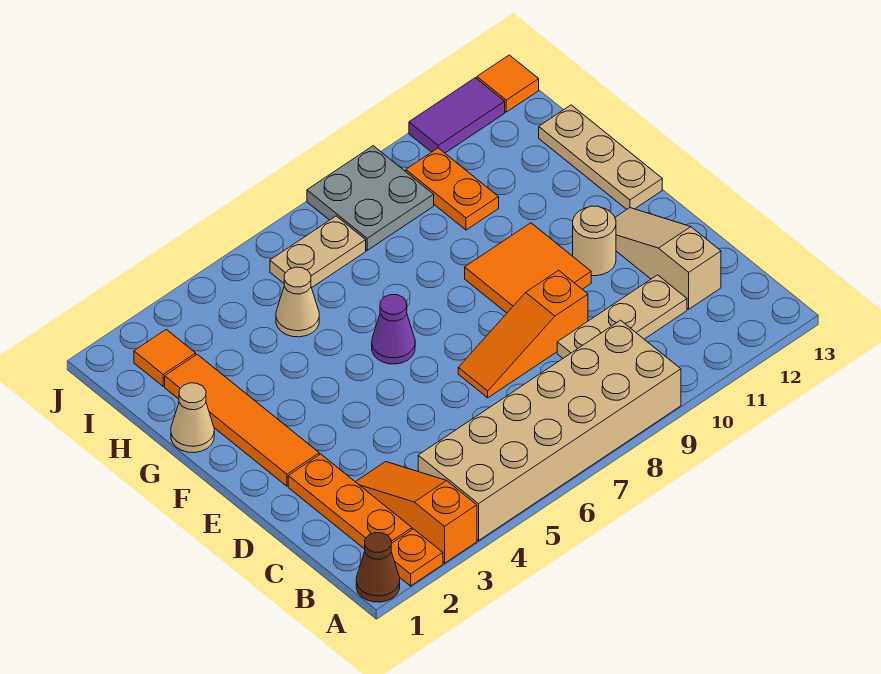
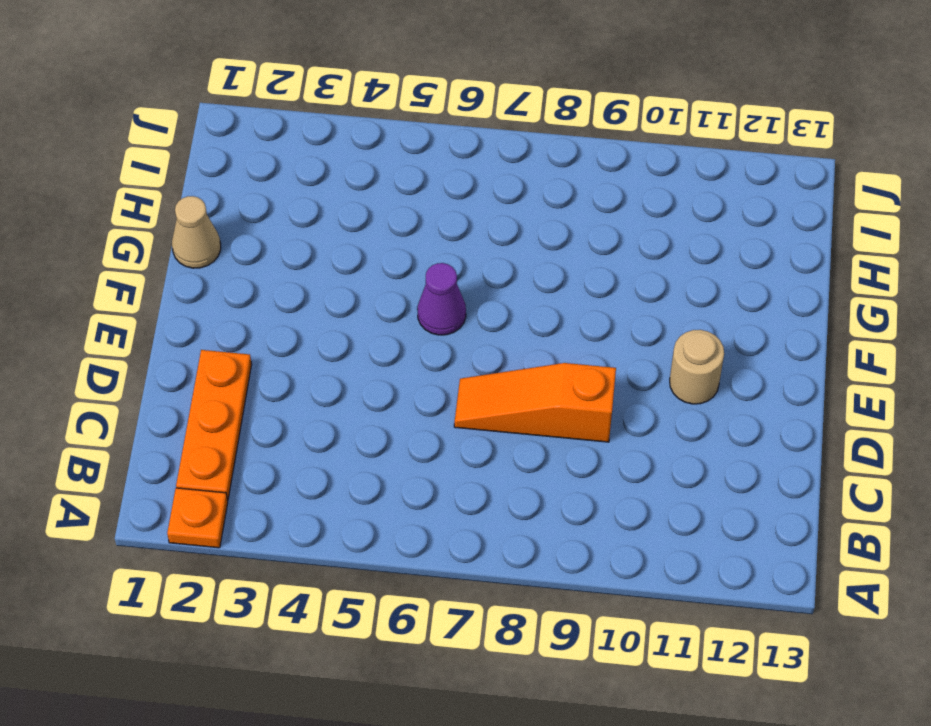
none -> brown 1x1 cone [356,533,400,602]
none -> orange 1x3 slope [356,462,477,563]
none -> tan 2x6 brick [418,320,681,541]

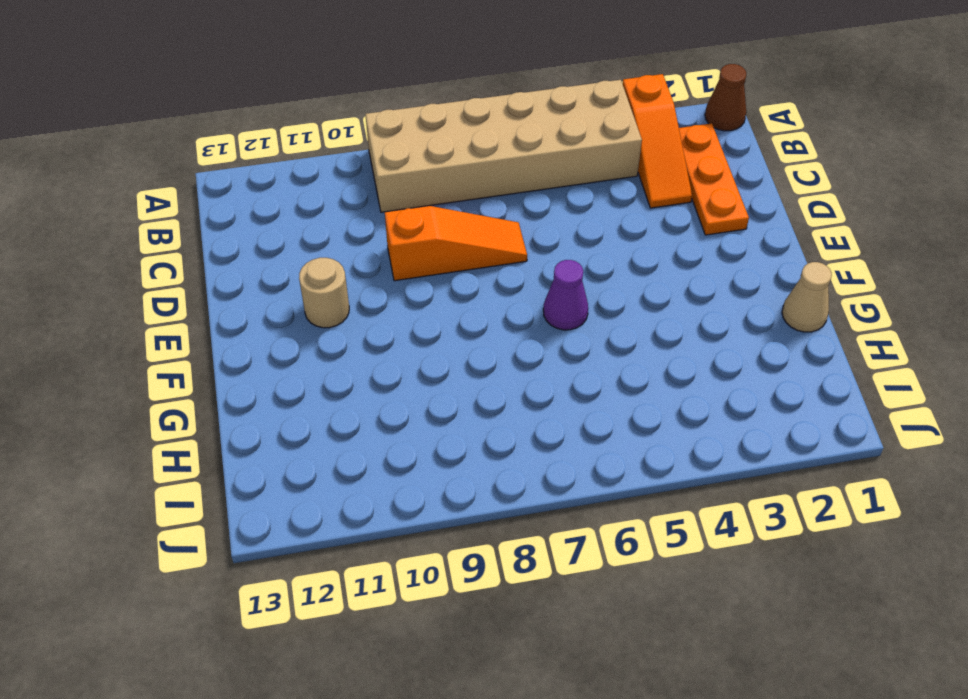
none -> orange 1x1 plate [391,529,443,586]
none -> tan 1x3 plate [557,275,687,358]
none -> tan 1x3 slope [615,208,721,309]

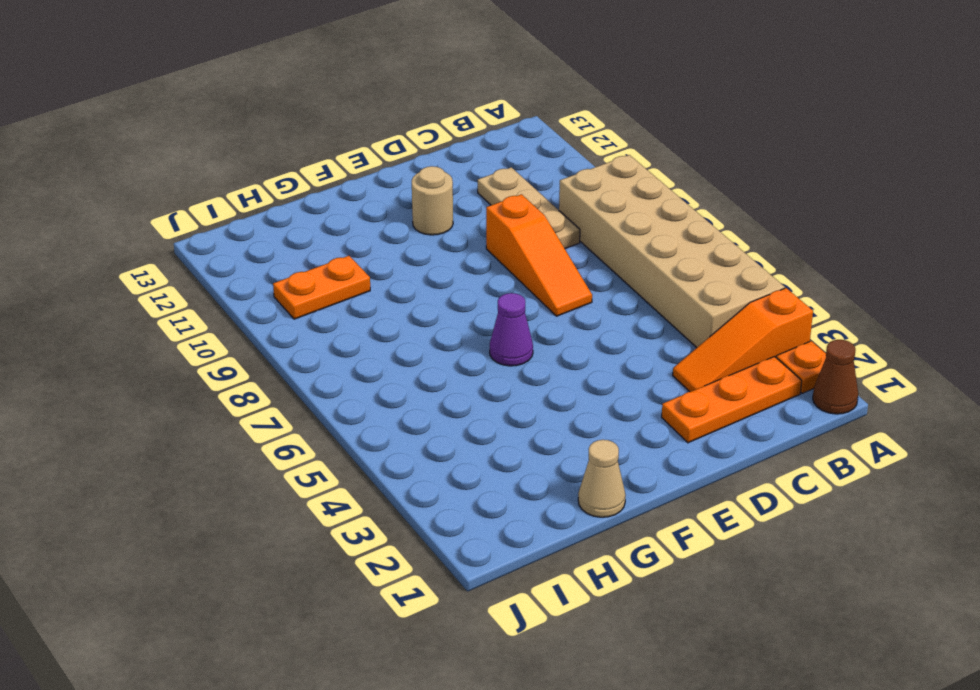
none -> tan 1x3 slope [615,208,721,309]
none -> orange 1x4 tile [165,354,319,486]
none -> orange 2x2 tile [465,223,591,313]

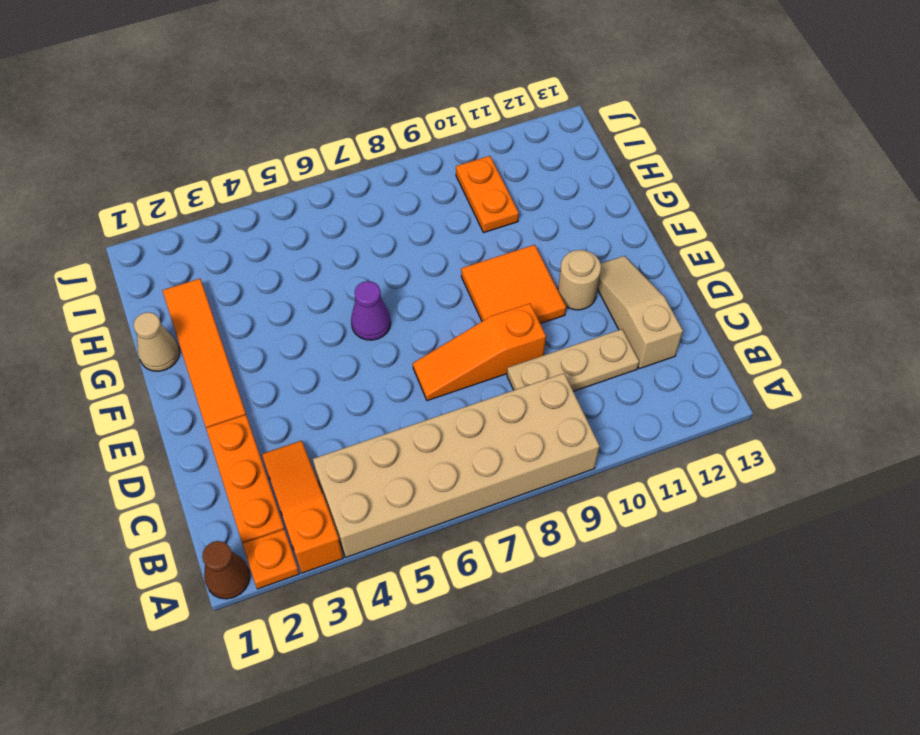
none -> tan 1x3 plate [539,105,662,209]
none -> tan 1x1 cone [276,267,319,337]
none -> orange 1x1 tile [134,329,196,386]

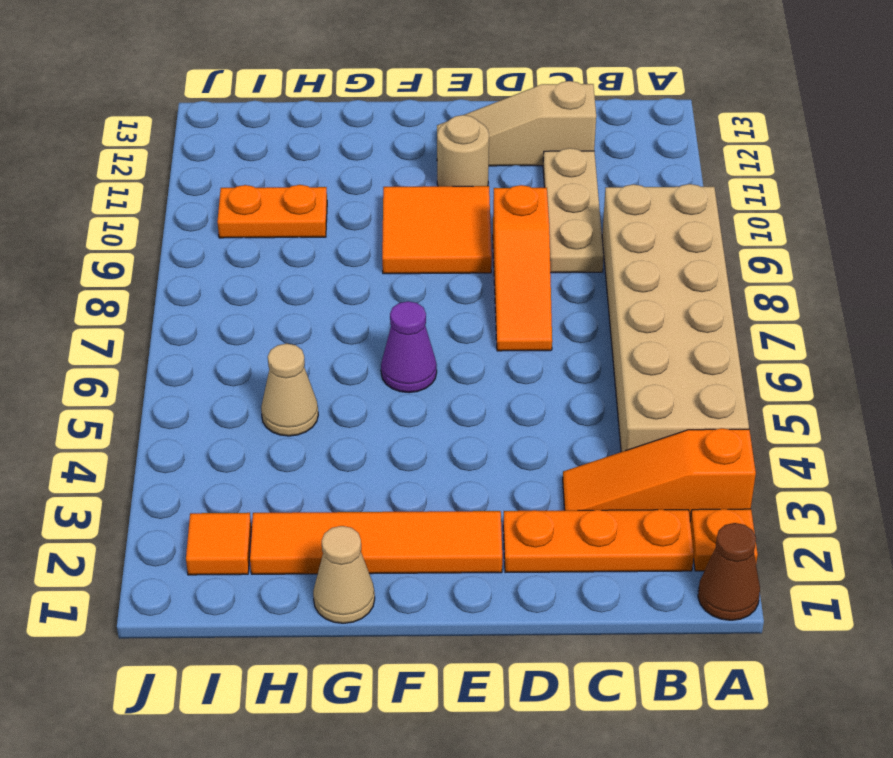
none -> tan 1x3 plate [539,105,662,209]
none -> tan 1x2 plate [270,216,366,288]
none -> grey 2x2 plate [307,146,434,250]

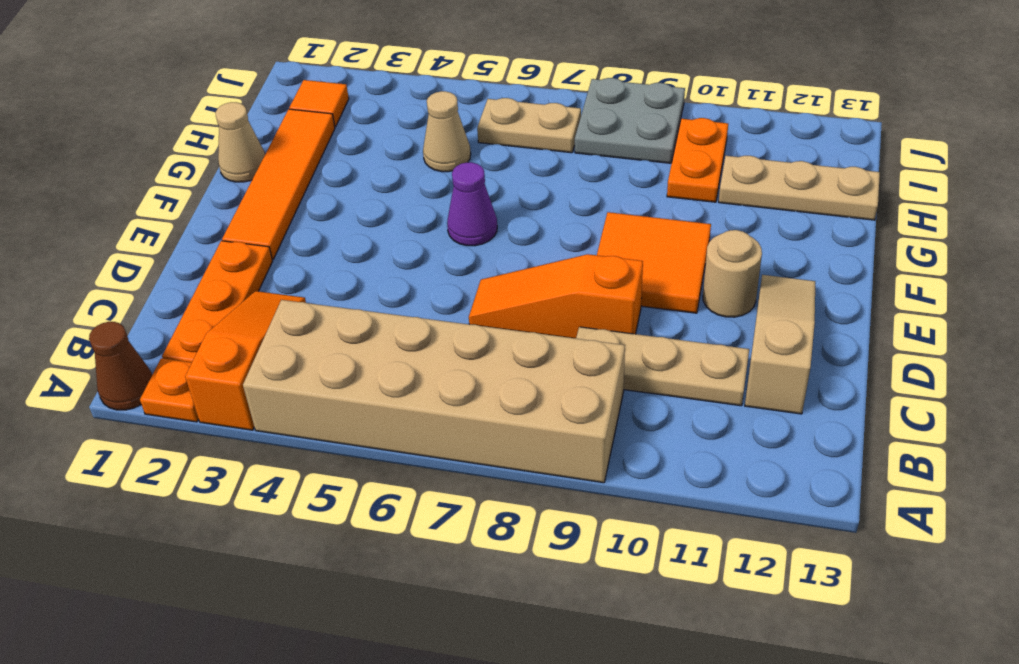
tan 1x3 plate [719,156,880,220] -> tan 1x3 plate turned to [539,105,662,209]
none -> purple 1x2 tile [409,78,505,153]
none -> orange 1x1 tile [477,55,539,112]

